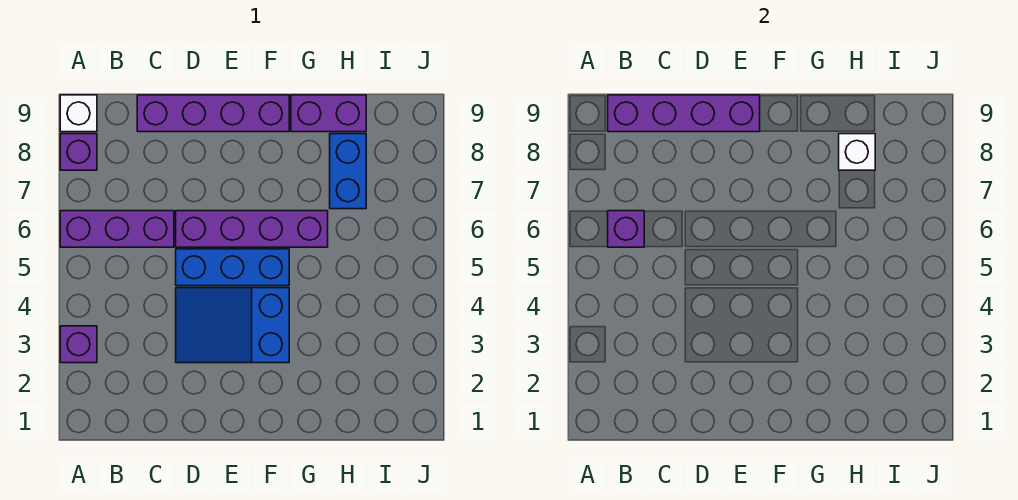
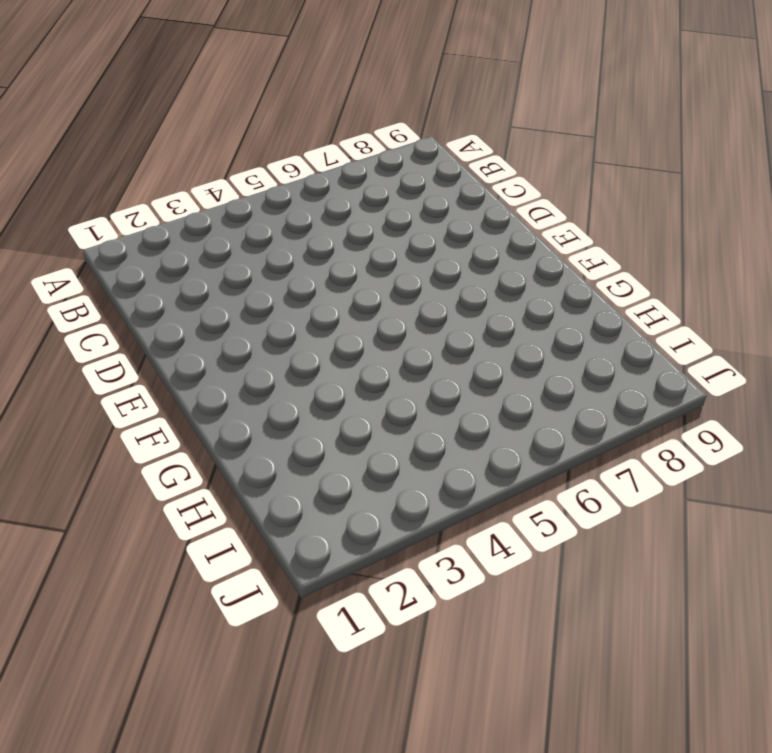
none -> purple 1x1 brick [60,326,97,363]
none -> purple 1x3 brick [60,211,174,247]
none -> purple 1x1 brick [60,134,97,170]

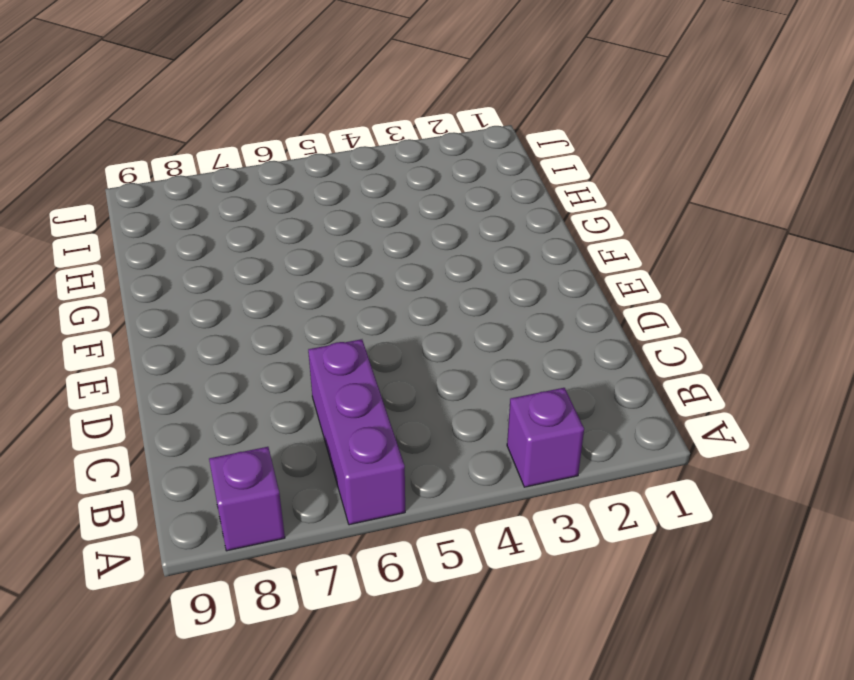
none -> white 1x1 brick [60,95,97,132]
none -> purple 1x4 brick [137,95,289,132]
none -> blue 2x3 slope [176,288,289,363]

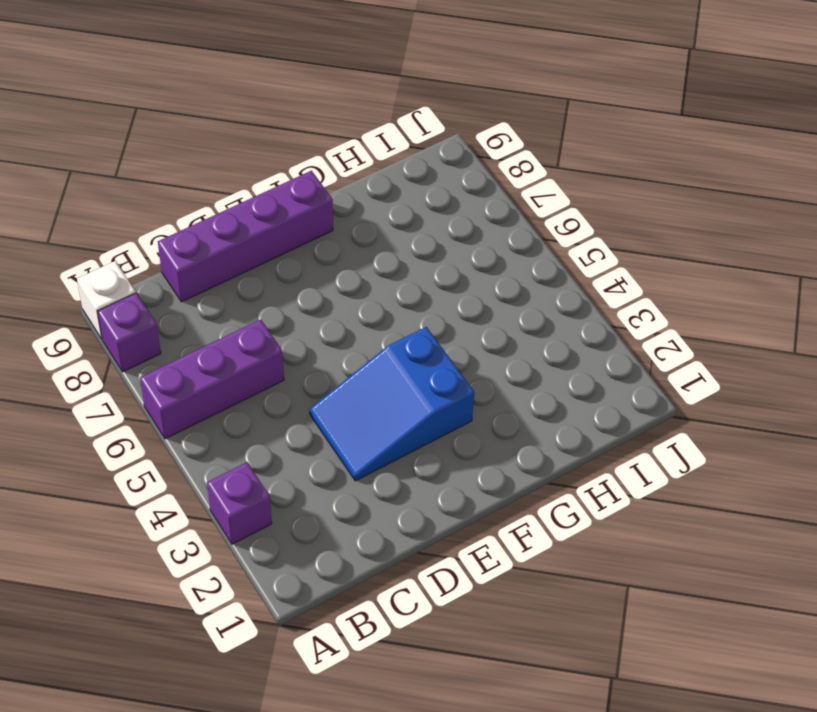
none -> blue 1x3 brick [176,249,289,286]
none -> purple 1x4 brick [176,211,328,247]
none -> purple 1x2 brick [291,95,366,132]

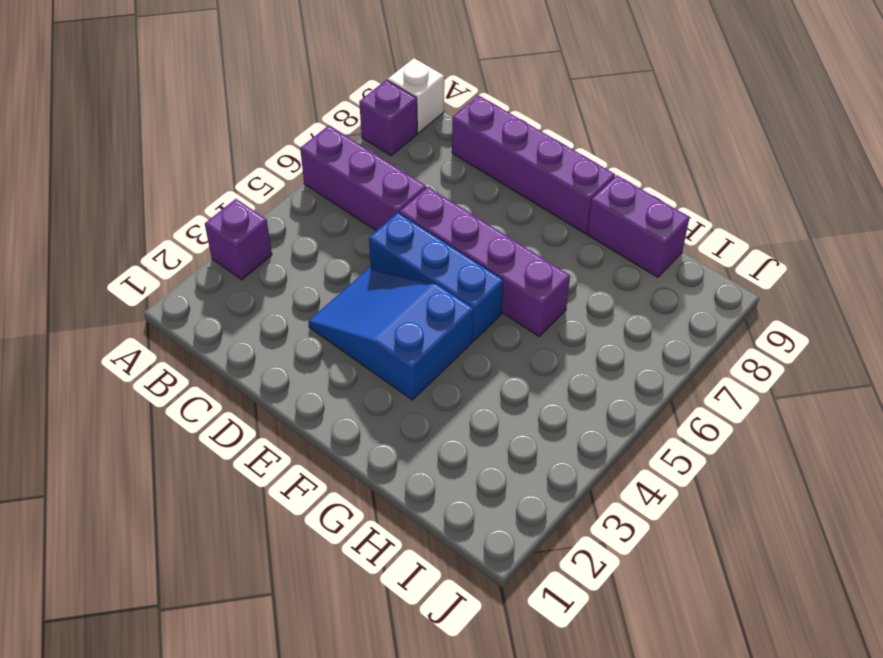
none -> blue 1x2 brick [330,134,366,209]
none -> purple 1x1 brick [608,211,644,247]
none -> purple 1x4 brick [608,95,760,132]

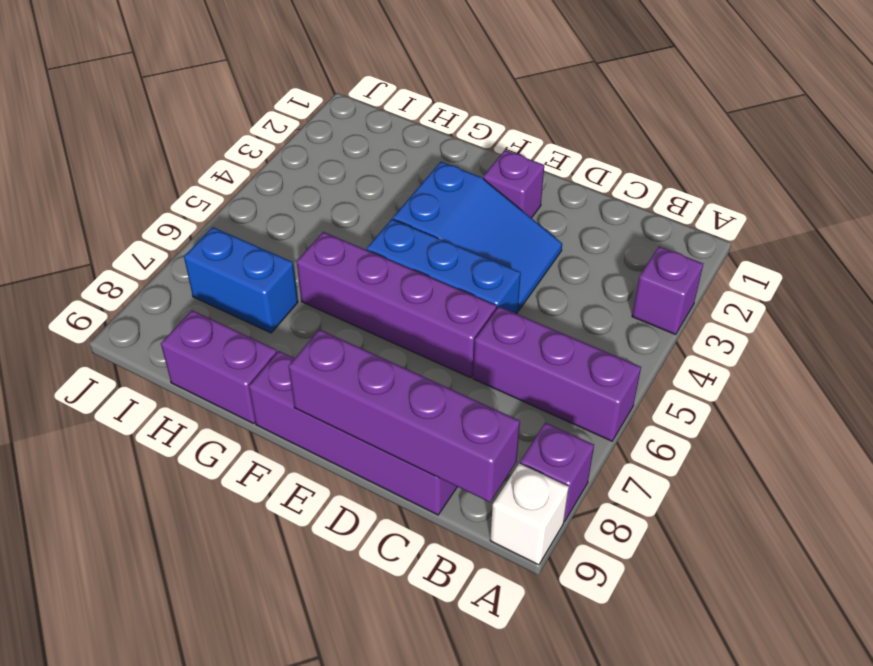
purple 1x1 brick [483,150,544,218] -> purple 1x1 brick moved to [608,211,644,247]
blue 1x2 brick [184,227,298,333] -> blue 1x2 brick turned to [330,134,366,209]
none -> white 1x1 brick [839,134,875,170]

